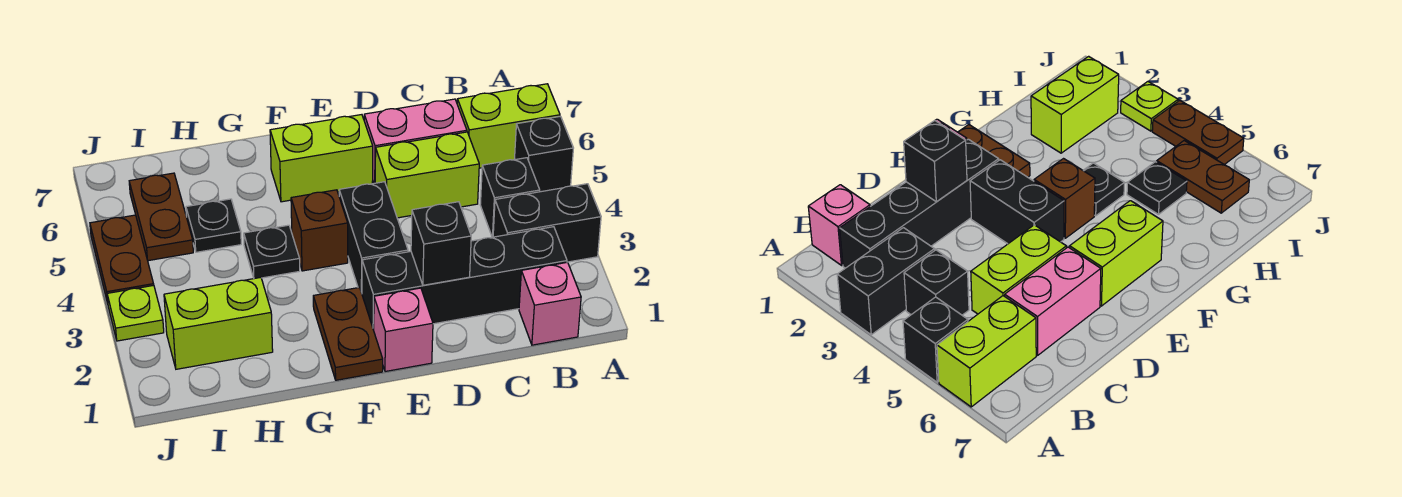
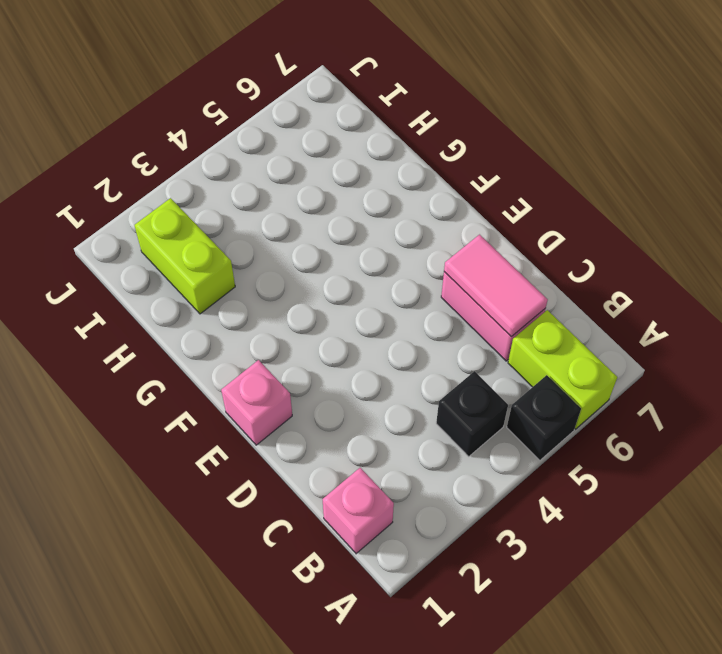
pink 1x2 tile [444,235,548,337] -> none
none -> black 1x2 brick [493,184,601,262]
none -> black 1x4 brick [362,227,567,330]
none -> lime 1x2 brick [375,132,479,218]

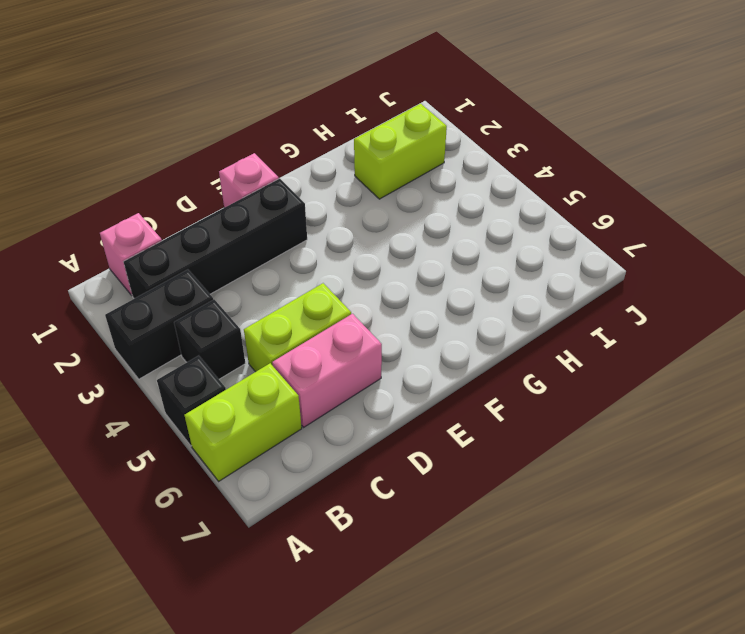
none -> black 1x2 brick [339,182,408,293]
none -> lime 1x2 brick [270,115,373,202]
none -> brown 1x2 plate [313,287,383,380]

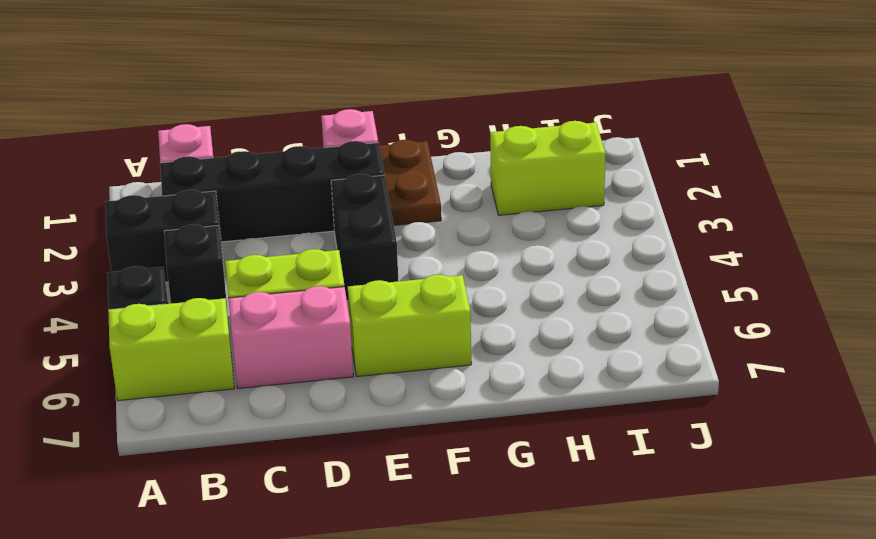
none -> brown 1x1 brick [291,190,348,271]
none -> black 1x1 plate [244,225,300,279]
none -> black 1x1 plate [186,199,241,252]

